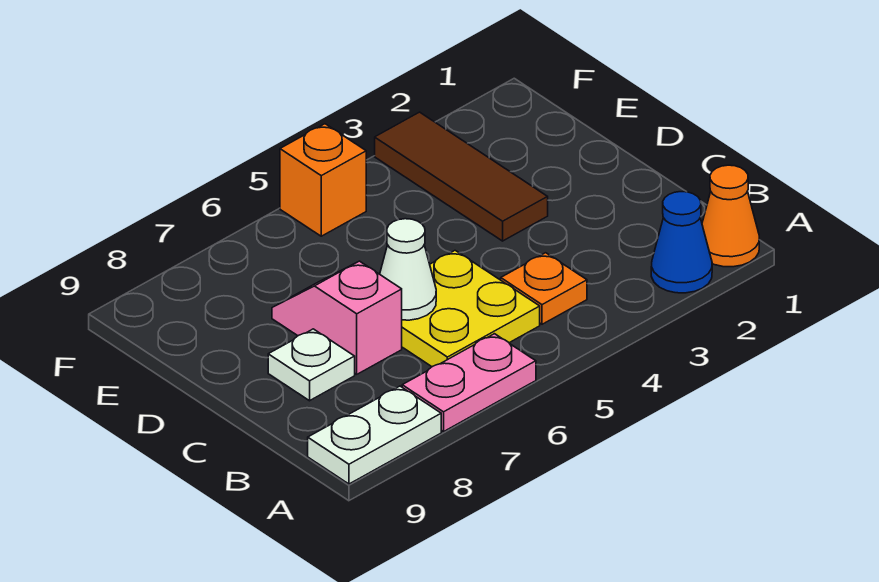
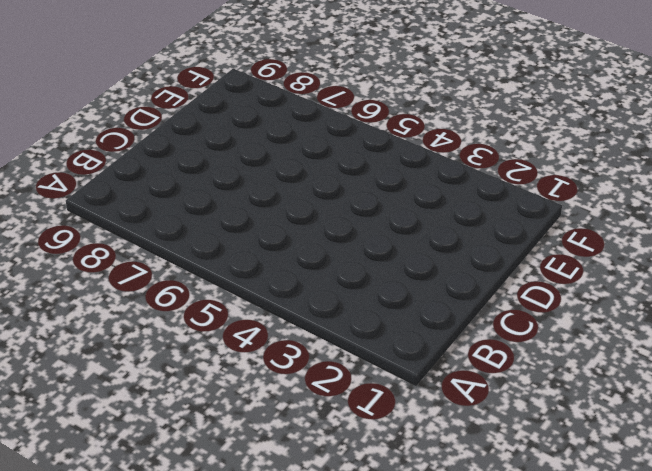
none -> orange 1x1 cone [702,165,759,267]
none -> blue 1x1 cone [651,192,712,293]

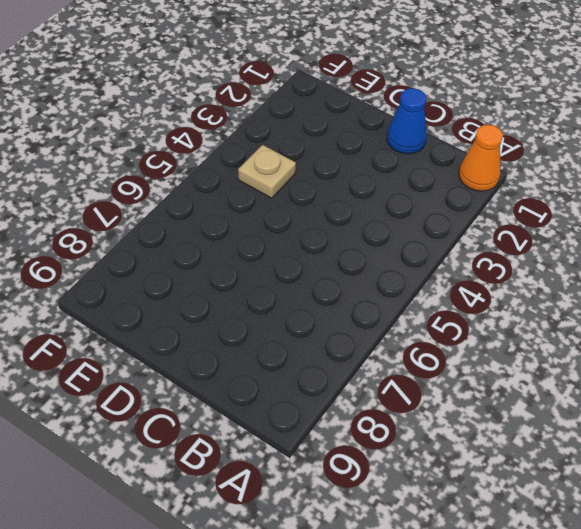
blue 1x1 cone [387,88,427,154] -> blue 1x1 cone moved to [651,192,712,293]
tan 1x1 plate [238,145,296,198] -> none
none -> pink 1x2 plate [402,334,536,432]
none -> white 1x2 plate [308,386,441,484]

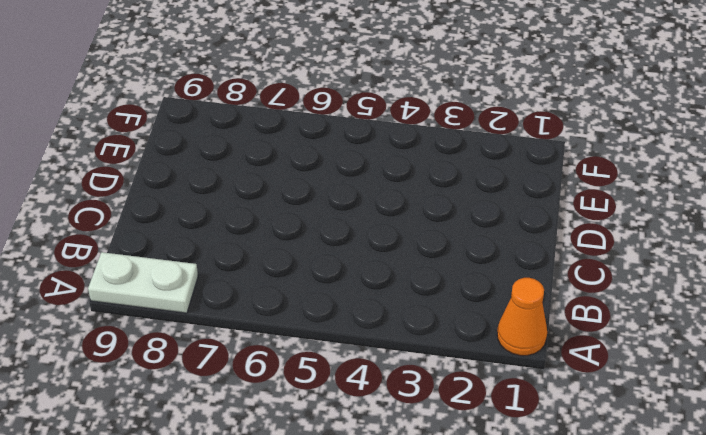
none -> blue 1x1 cone [651,192,712,293]
none -> pink 1x2 plate [402,334,536,432]

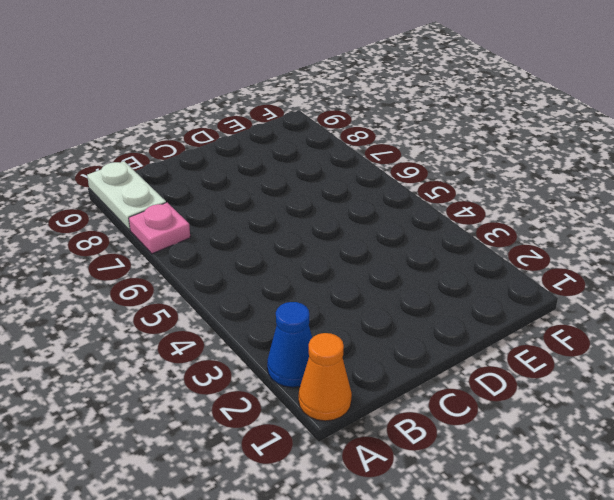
pink 1x1 plate [129,202,190,254] -> pink 1x2 plate [402,334,536,432]
none -> orange 1x1 plate [501,253,587,324]
none -> yellow 2x2 plate [402,251,540,367]

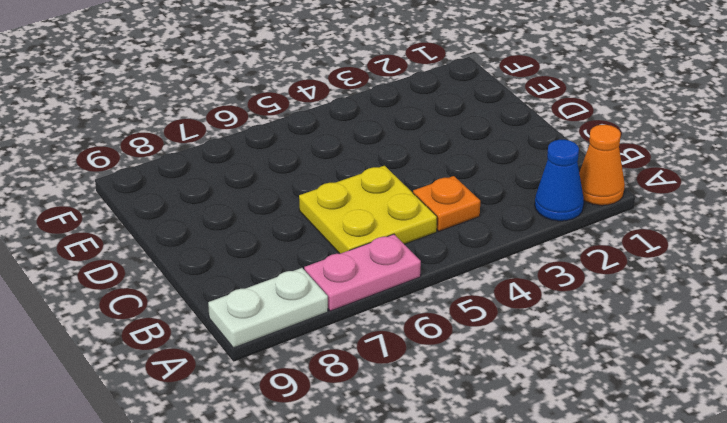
none -> pink 1x2 slope [272,261,402,374]
none -> white 1x1 plate [268,329,355,401]

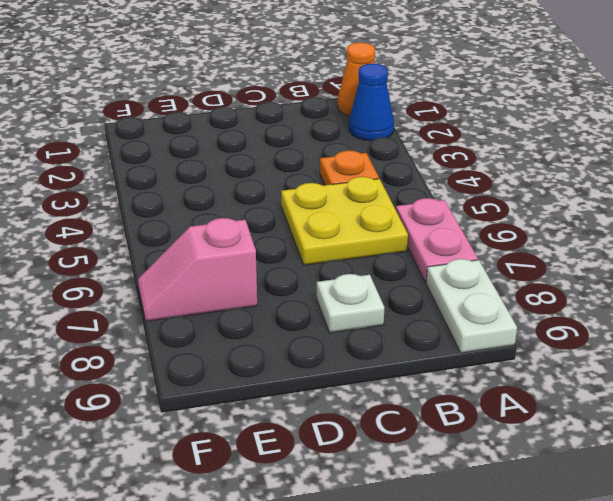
pink 1x2 slope [138,218,257,321] -> pink 1x2 slope moved to [272,261,402,374]
none -> brown 1x3 tile [375,112,548,241]
none -> orange 1x1 brick [280,124,366,236]

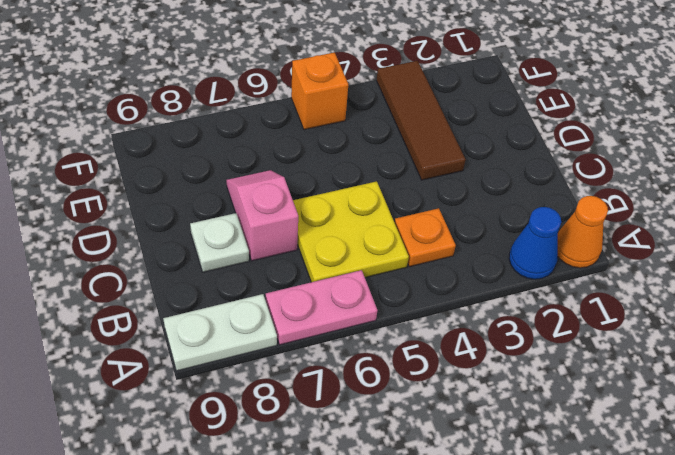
none -> white 1x1 cone [380,219,436,320]

